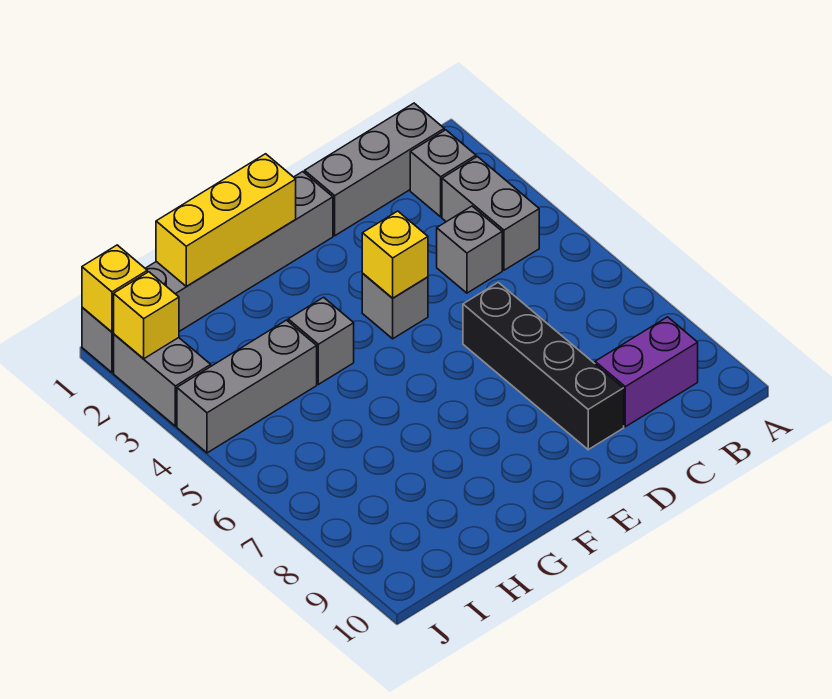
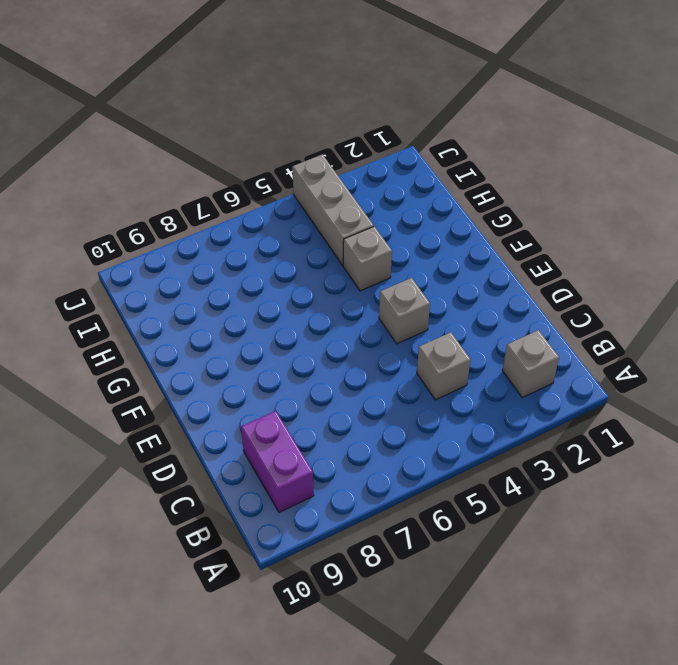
none -> grey 1x3 brick [305,103,444,236]
none -> grey 1x2 brick [442,157,539,270]
none -> black 1x4 brick [463,282,624,450]

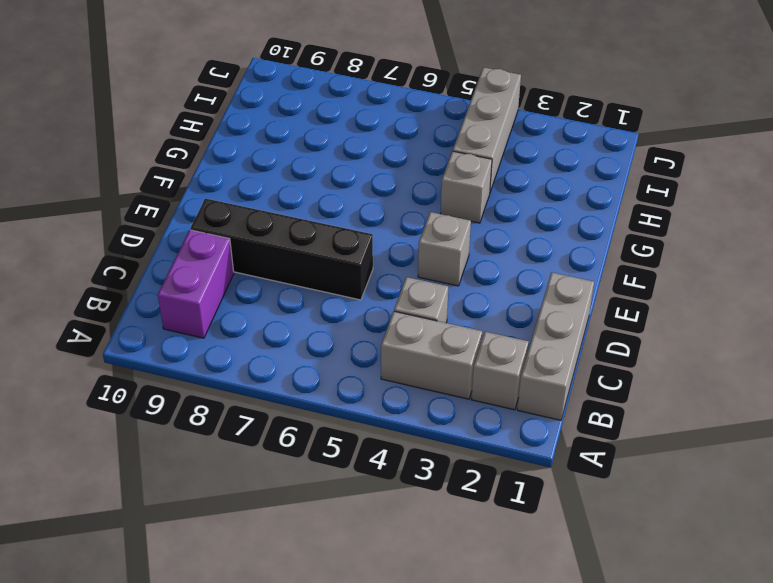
none -> grey 1x6 brick [82,172,333,373]
none -> grey 1x2 brick [114,334,211,426]
none -> yellow 1x1 brick [362,211,428,298]

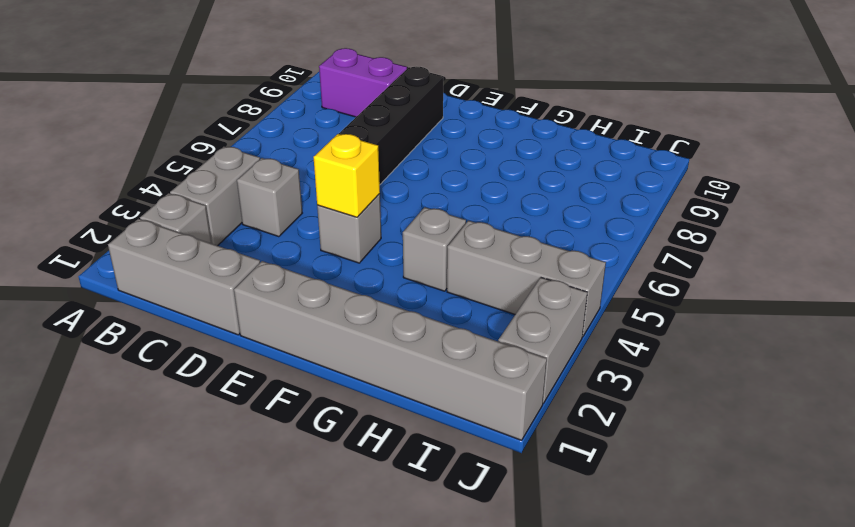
none -> yellow 1x3 brick [156,154,296,286]
none -> yellow 1x1 brick [82,245,147,332]
none -> yellow 1x1 brick [113,272,179,359]

